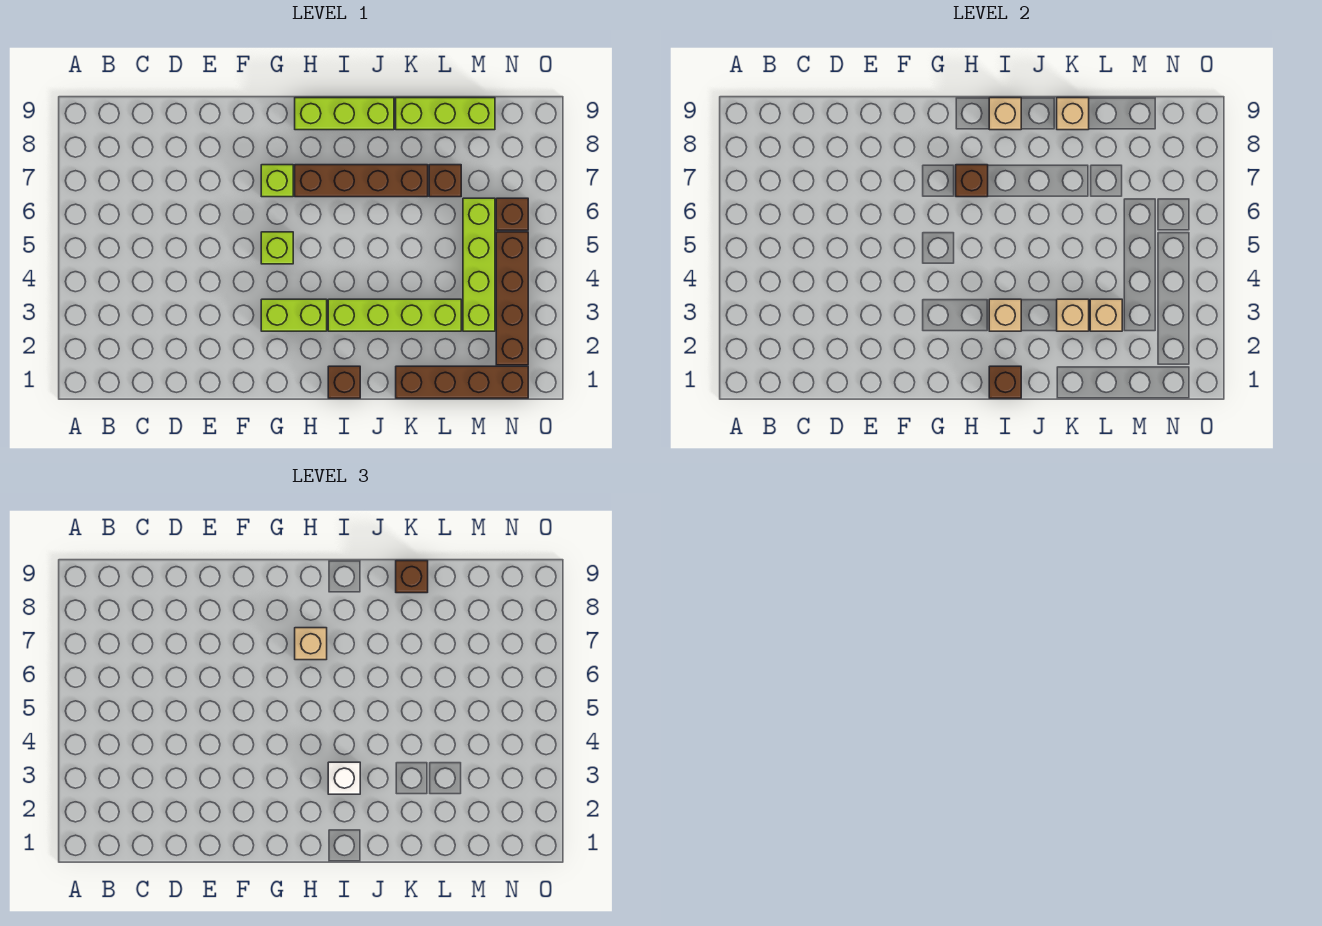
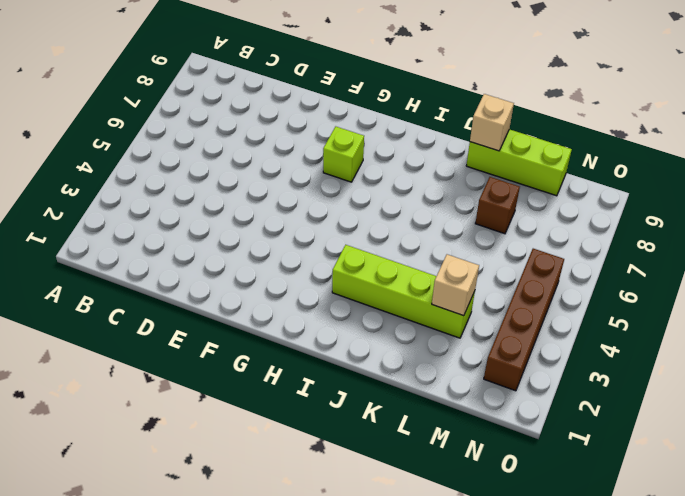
none -> lime 1x2 brick [261,299,327,331]
none -> lime 1x1 brick [261,232,293,264]
none -> brown 1x4 brick [295,165,428,197]

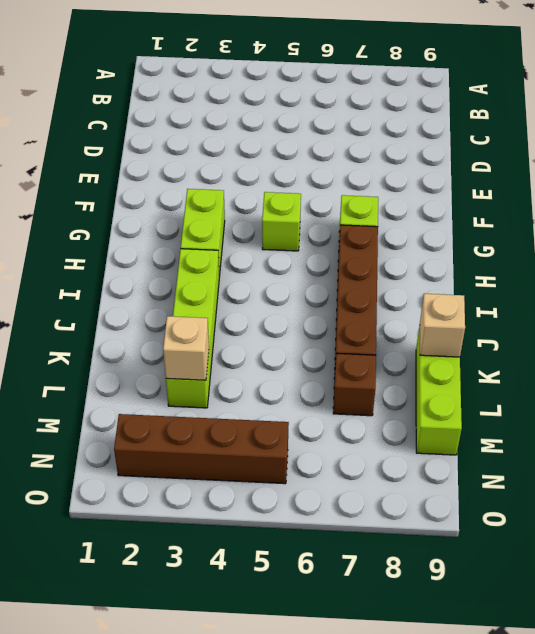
none -> lime 1x3 brick [295,98,394,130]
none -> brown 1x1 brick [328,366,360,398]
none -> brown 1x4 brick [396,366,528,398]

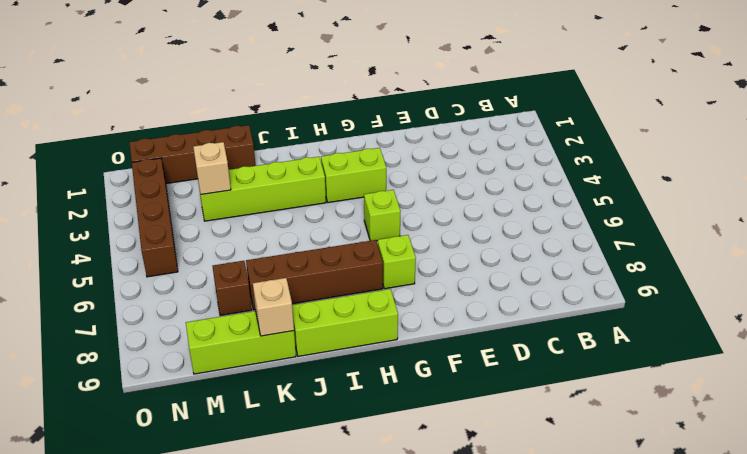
none -> brown 1x1 brick [328,366,360,398]
none -> lime 1x4 brick [463,198,495,331]
none -> brown 1x1 brick [496,198,528,230]

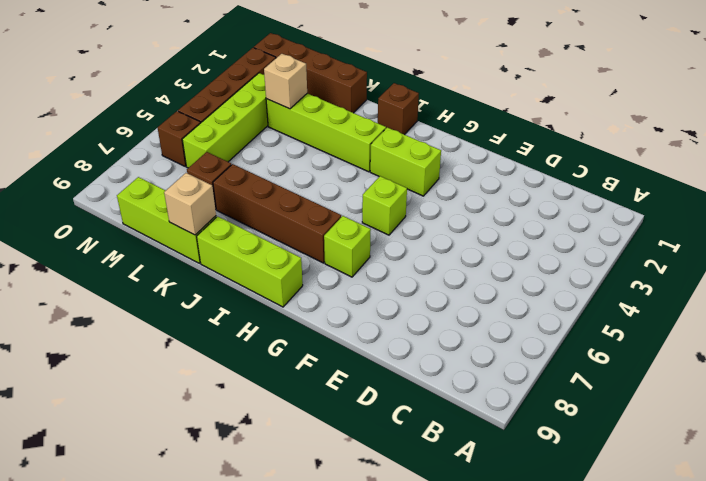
none -> brown 1x1 brick [956,165,988,197]
none -> brown 1x1 brick [989,366,1021,398]
none -> tan 1x1 brick [989,299,1021,331]

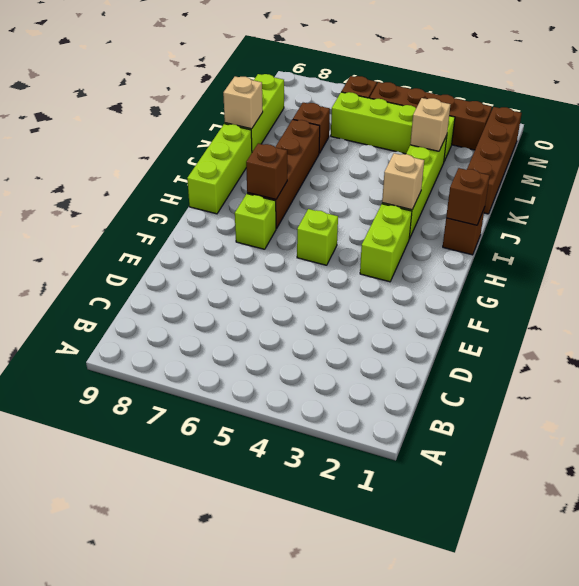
none -> tan 1x1 brick [989,98,1021,130]
none -> tan 1x1 brick [1057,299,1089,331]
none -> tan 1x1 brick [295,628,327,660]

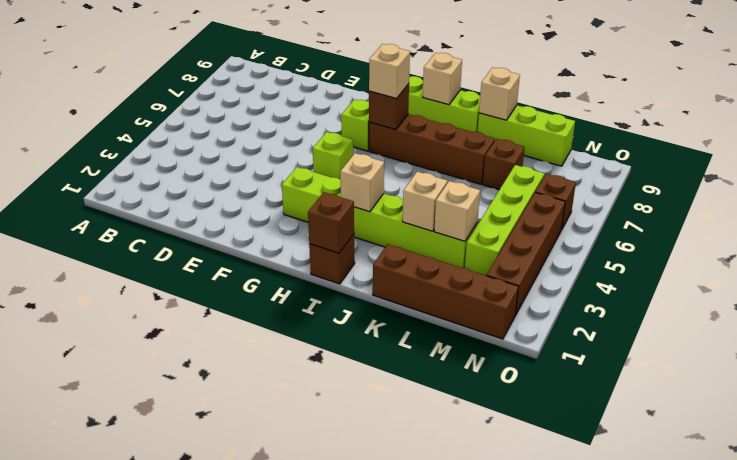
none -> white 1x1 brick [328,762,360,794]
none -> brown 1x1 brick [396,561,428,593]

